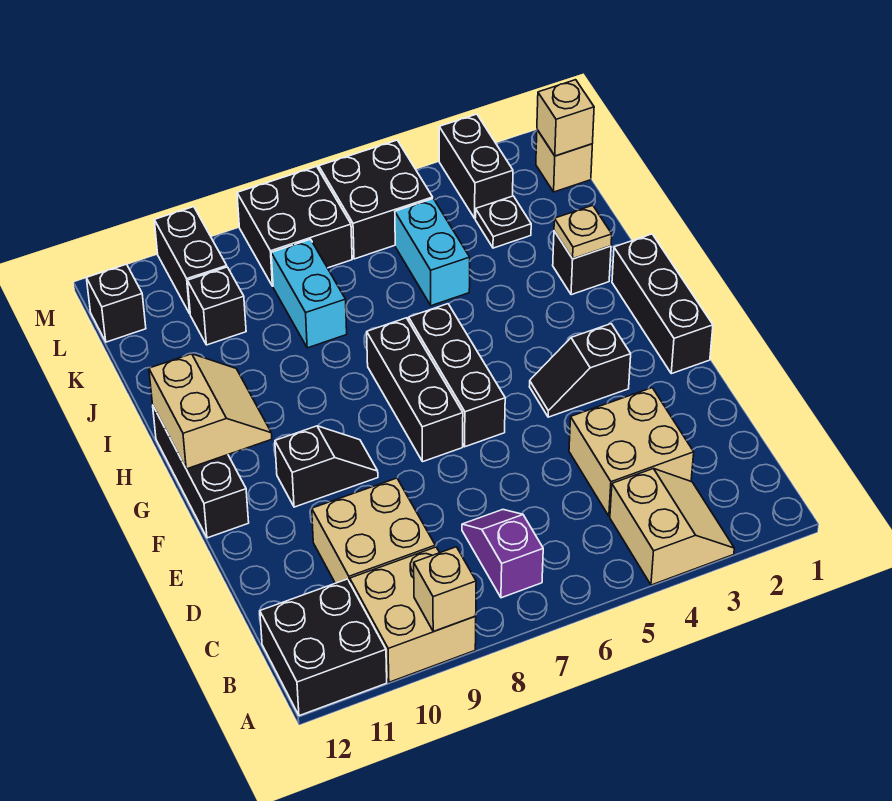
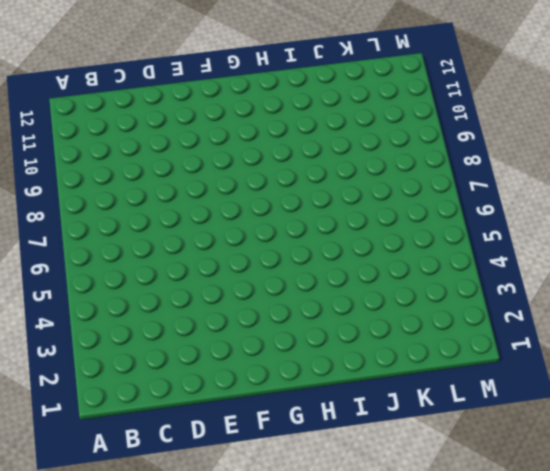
none -> tan 2x2 slope [610,469,734,585]
none -> tan 2x2 brick [350,547,476,682]
none -> black 2x2 brick [260,579,387,716]

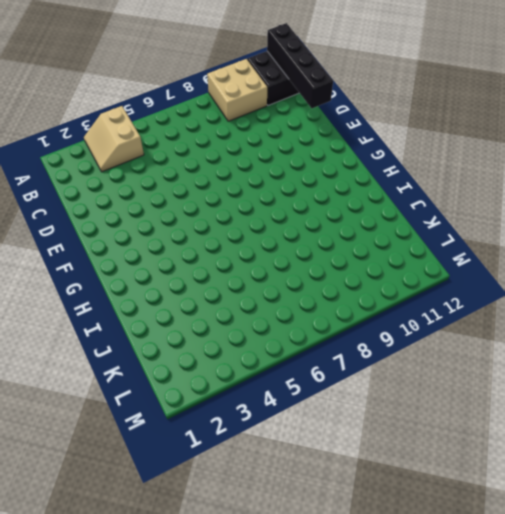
black 1x4 brick [267,23,333,108] -> none
none -> purple 1x2 slope [462,510,543,598]
none -> tan 2x2 brick [569,388,694,516]
none -> tan 2x2 brick [312,478,435,583]

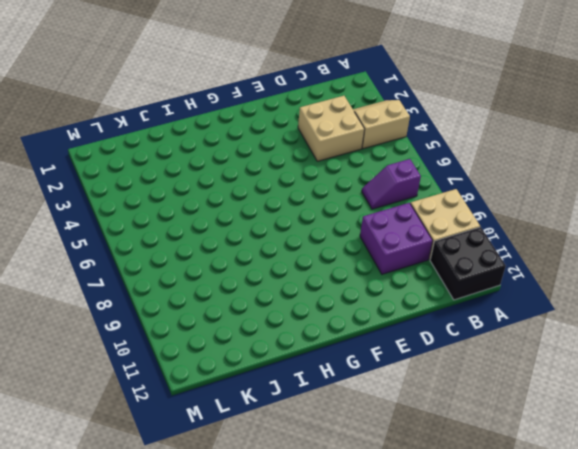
purple 2x2 brick [360,203,433,274] -> tan 2x2 brick [312,478,435,583]
none -> black 1x3 brick [612,234,713,374]
none -> black 1x2 slope [529,324,631,417]
none -> black 1x3 brick [409,304,505,447]

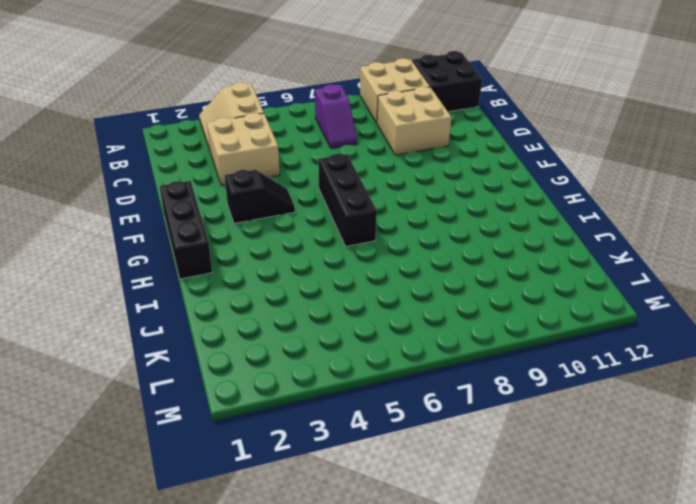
none -> black 1x3 brick [367,318,463,462]
none -> black 1x2 slope [275,426,378,507]
none -> black 1x3 brick [153,406,249,538]

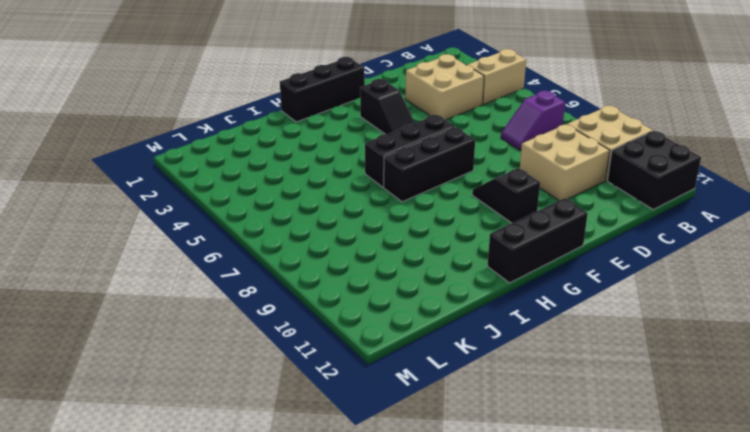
none -> black 1x1 brick [553,231,611,295]
none -> cyan 1x2 brick [395,199,470,306]
none -> cyan 1x2 brick [271,239,347,348]

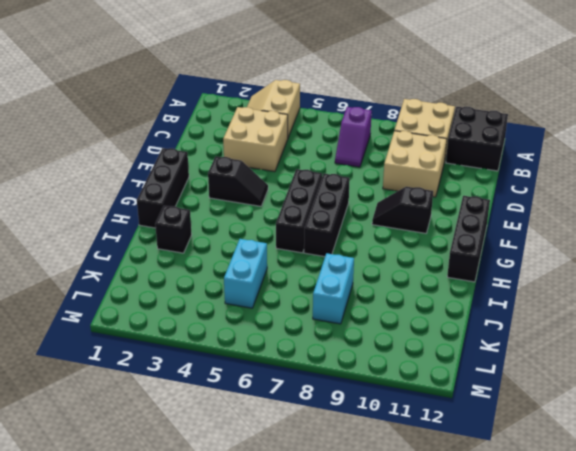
none -> black 1x1 plate [475,196,531,248]
none -> black 1x1 brick [188,267,246,345]
none -> tan 1x1 brick [536,130,592,192]

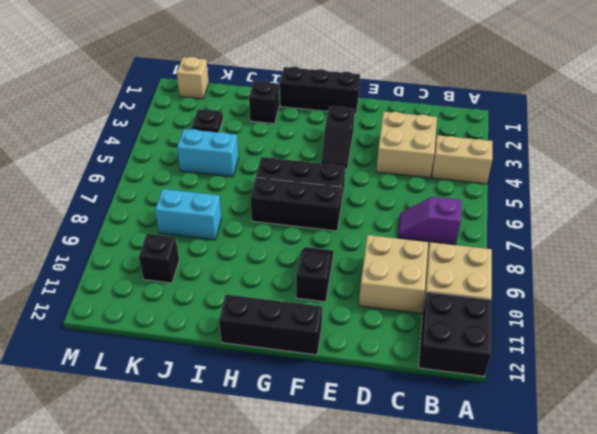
none -> black 1x2 brick [439,114,513,218]
none -> black 2x2 brick [319,140,433,259]
none -> black 2x2 brick [237,167,352,286]

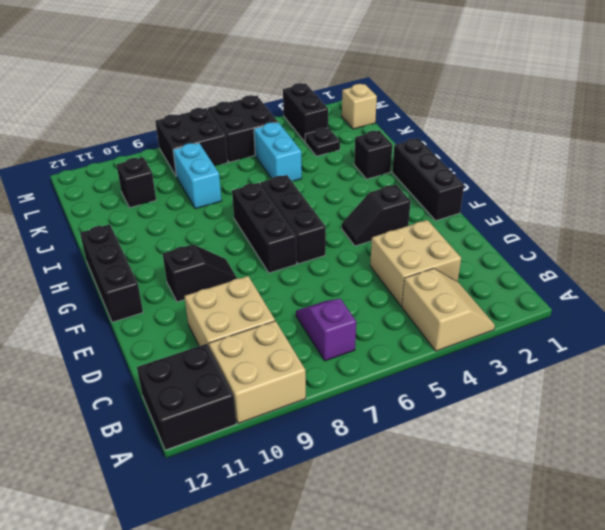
none -> black 1x2 brick [154,207,227,314]
none -> black 1x1 brick [87,264,146,342]
none -> tan 1x1 brick [414,547,476,632]

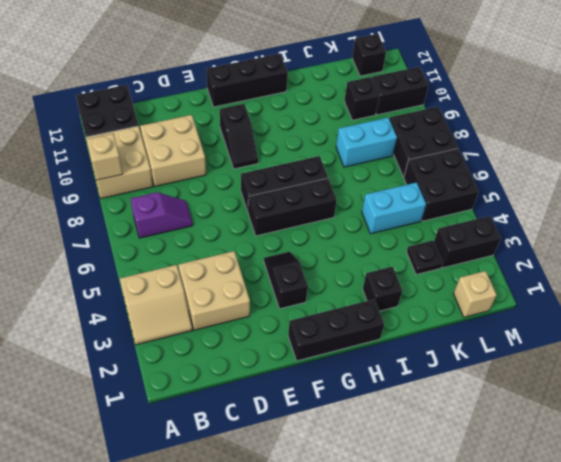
none -> tan 2x2 slope [149,354,272,469]
none -> tan 1x1 plate [554,205,612,259]
none -> tan 1x1 brick [537,80,594,156]

